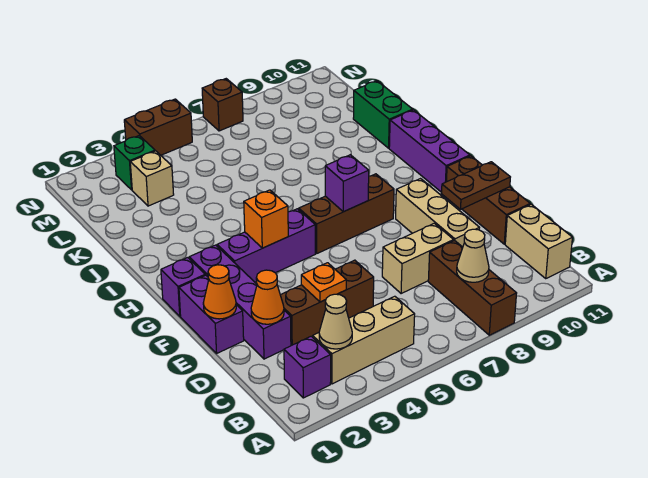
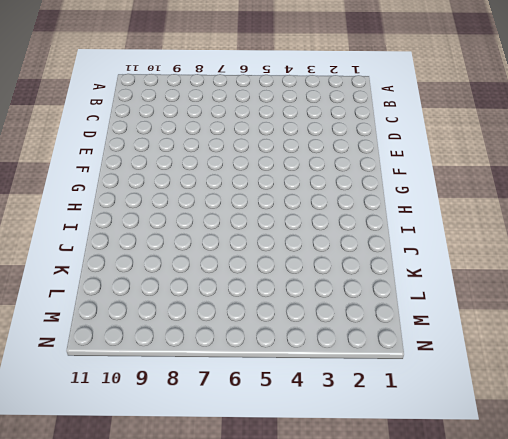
none -> brown 1x3 brick [428,240,517,335]
none -> purple 1x1 brick [284,336,331,398]
none -> tan 1x3 brick [313,296,415,384]

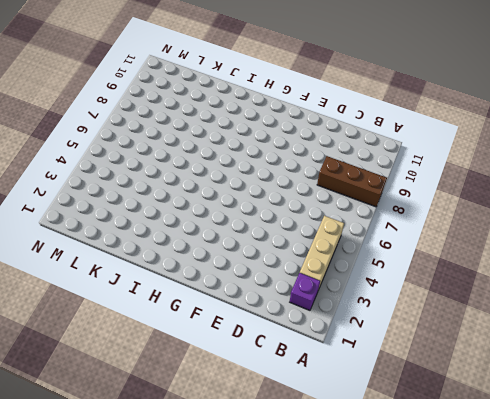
none -> tan 1x2 brick [505,204,572,278]
none -> purple 1x4 brick [189,245,291,359]
none -> brown 1x3 brick [280,260,374,345]

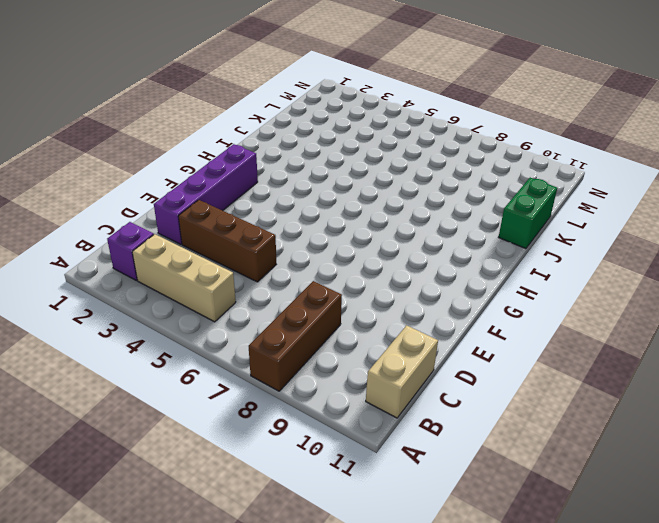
none -> tan 1x2 brick [382,223,454,294]
none -> tan 1x3 brick [396,179,479,247]
none -> brown 1x3 brick [446,156,530,244]

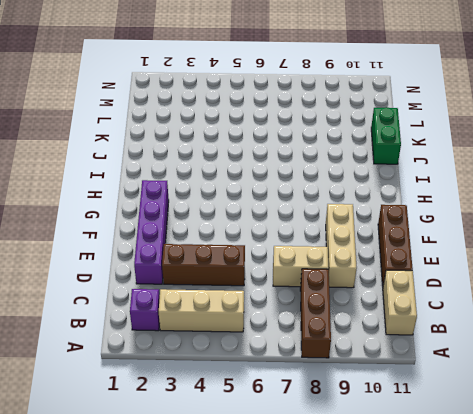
none -> purple 1x2 brick [179,275,244,353]
none -> purple 1x1 brick [161,258,205,316]
none -> purple 1x3 brick [217,209,315,282]

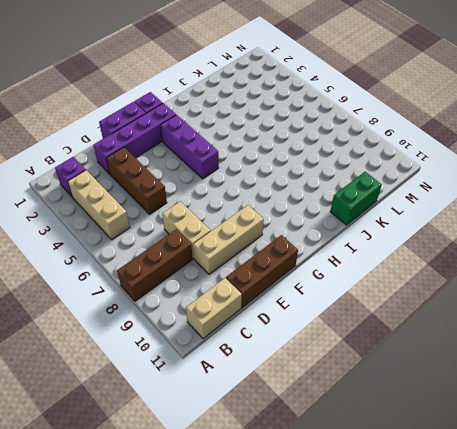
none -> brown 1x3 brick [299,174,394,253]
none -> purple 1x3 brick [389,110,470,192]
none -> tan 1x1 brick [130,151,174,206]

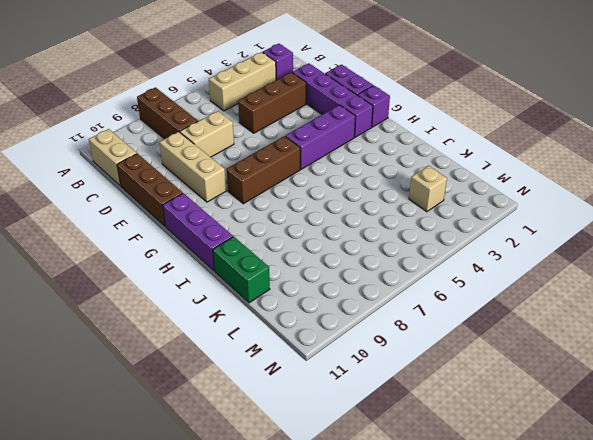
none -> green 1x1 brick [114,136,155,190]
none -> brown 1x2 brick [124,99,192,155]
none -> brown 1x1 brick [202,79,243,131]

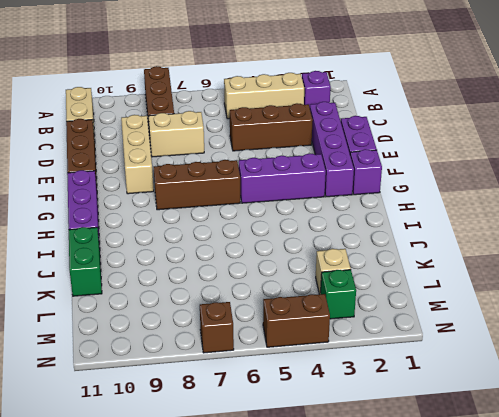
none -> tan 1x1 cone [319,294,352,349]
none -> tan 1x1 cone [457,229,489,282]
none -> orange 1x1 cone [251,270,284,324]

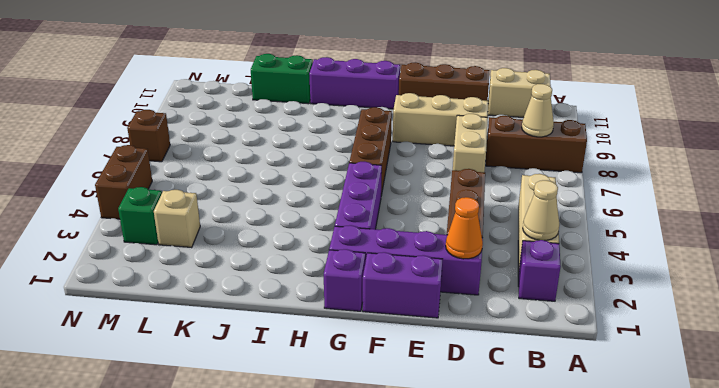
none -> orange 1x1 plate [301,263,346,302]
none -> orange 1x1 cone [203,265,236,319]
none -> brown 1x2 plate [441,162,510,209]

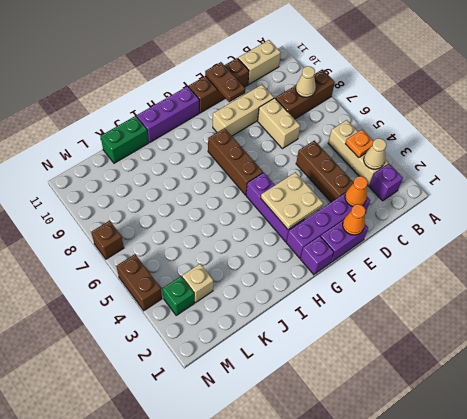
orange 1x1 plate [345,130,373,158] -> orange 1x1 plate moved to [301,263,346,302]
tan 2x2 plate [261,172,323,230] -> orange 1x1 brick [244,190,288,248]
none -> purple 1x1 brick [325,155,369,212]

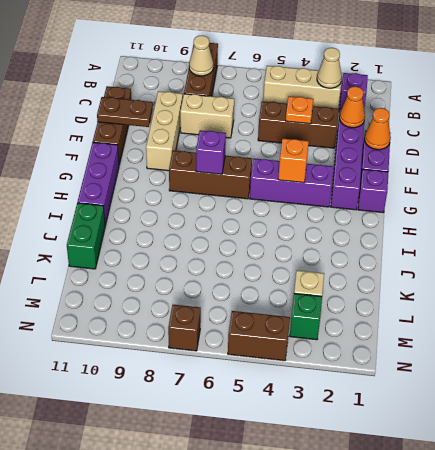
none -> tan 1x2 brick [505,204,572,278]

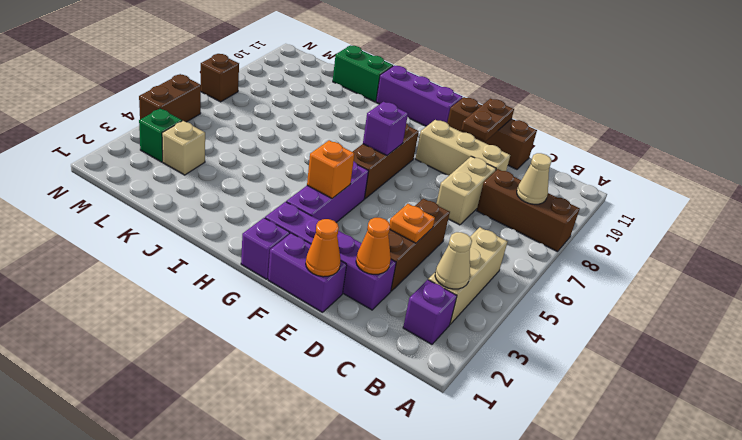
none -> tan 1x2 brick [505,204,572,278]

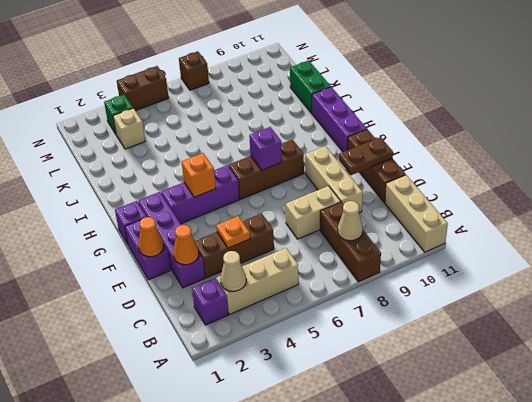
tan 1x3 brick [385,175,448,252] -> tan 1x2 brick [505,204,572,278]

